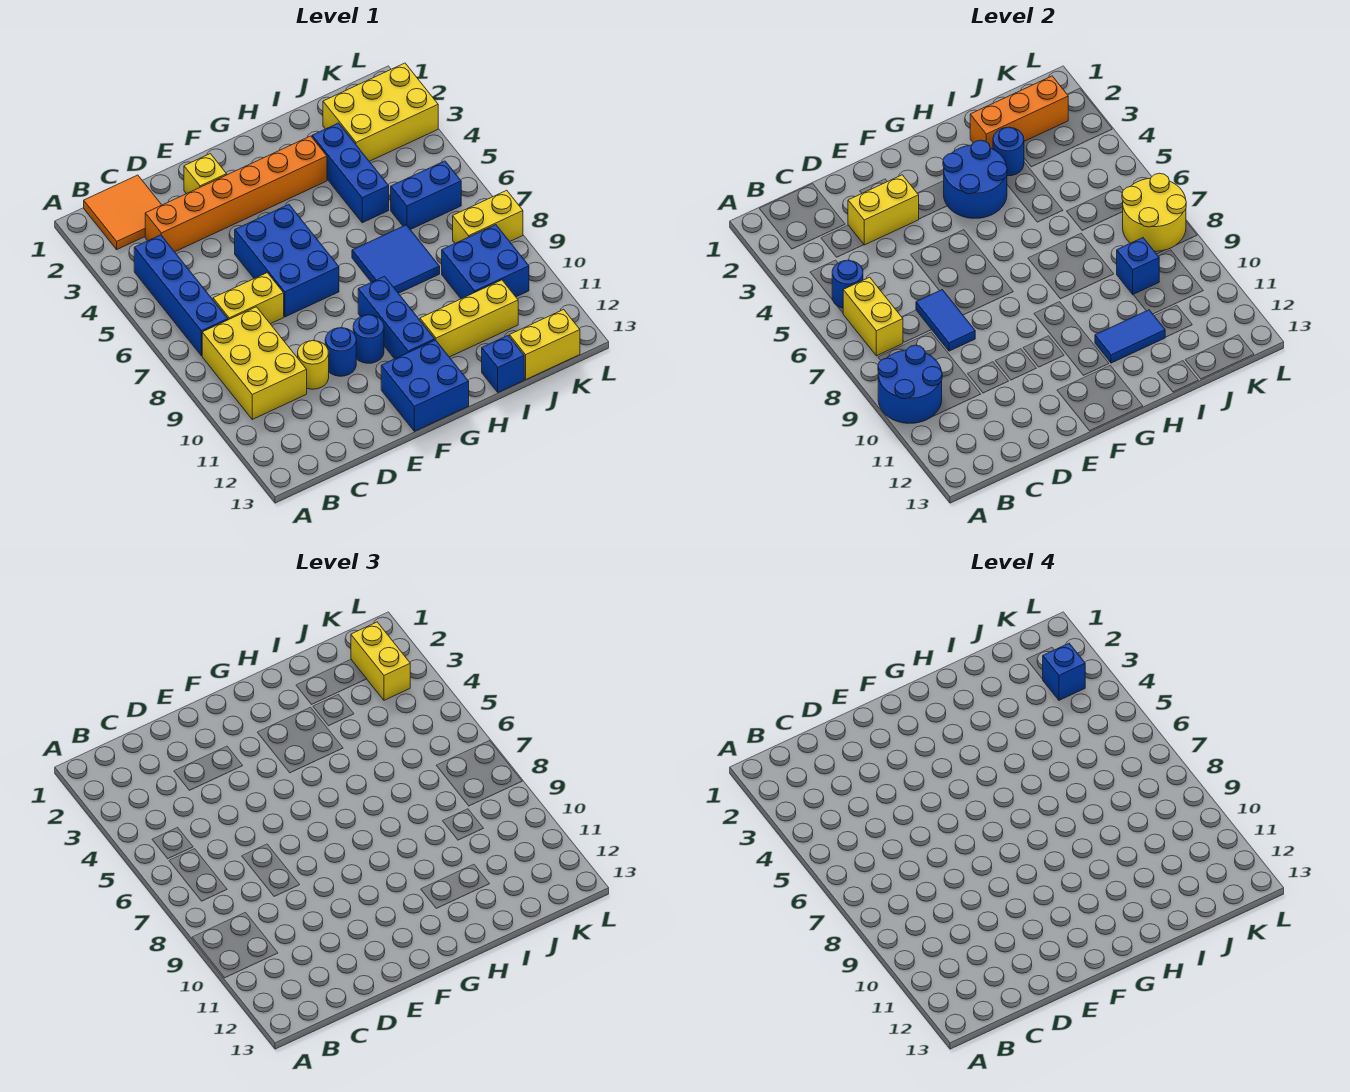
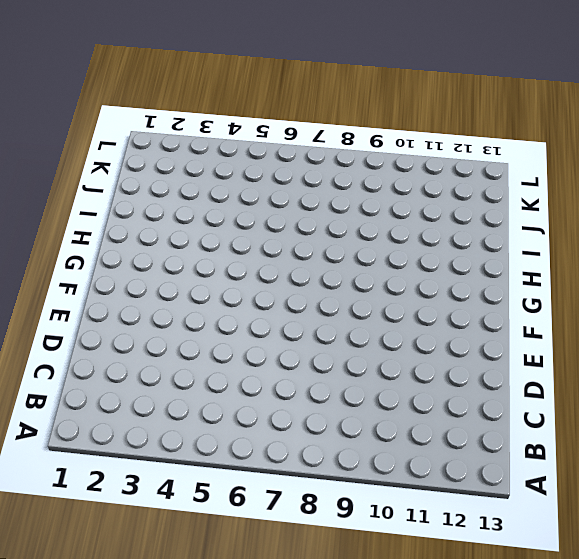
none -> orange 2x2 tile [84,175,161,249]
none -> blue 1x4 brick [134,235,228,356]
none -> yellow 2x3 brick [202,307,307,419]
none -> orange 1x6 brick [145,136,327,252]

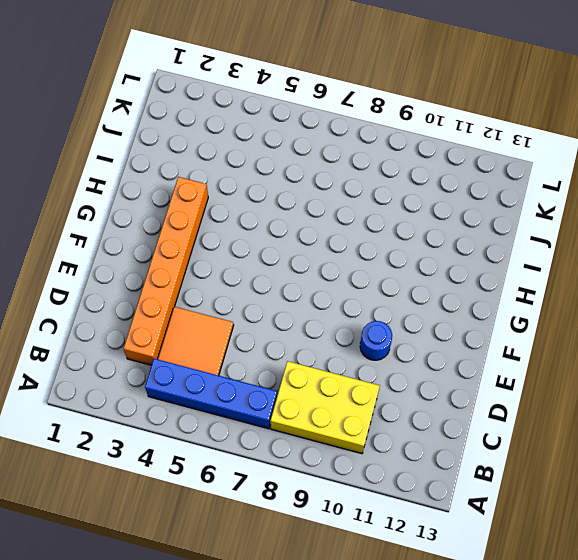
orange 2x2 tile [158,307,234,376] -> orange 2x2 tile moved to [84,175,161,249]
none -> yellow 1x2 brick [213,273,284,324]
none -> yellow 1x1 round brick [298,341,329,389]
none -> yellow 1x1 brick [184,154,227,194]
none -> blue 2x3 brick [235,205,339,317]

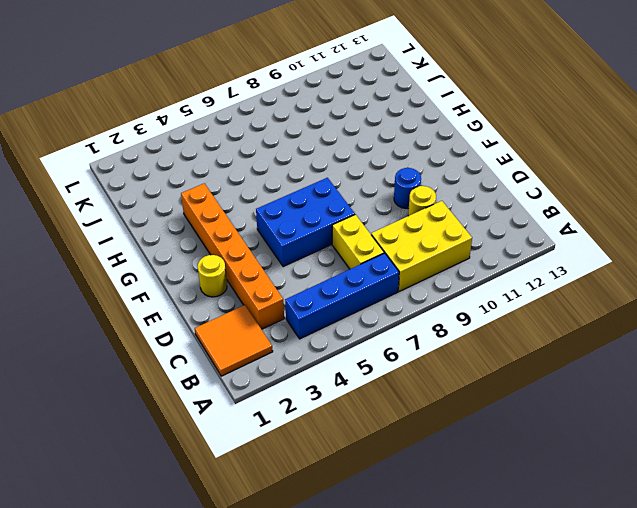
yellow 1x1 round brick [198,255,227,297] -> yellow 1x1 brick [184,154,227,194]
none -> blue 1x1 round brick [353,315,384,363]
none -> blue 2x2 brick [381,340,469,431]
none -> blue 1x3 brick [358,276,435,359]
none -> blue 2x2 tile [352,225,440,293]

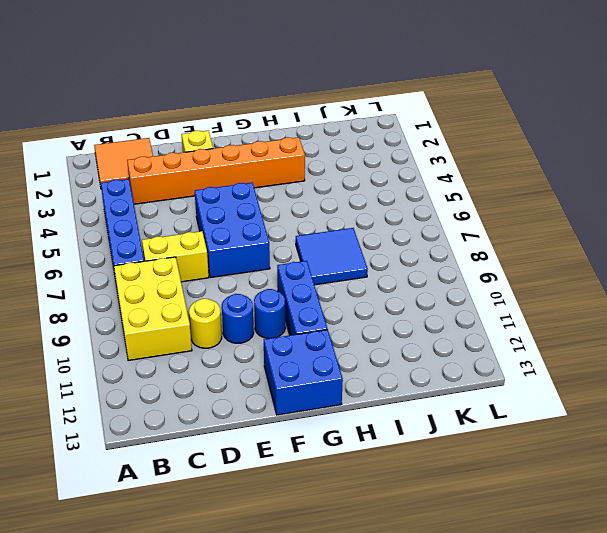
none -> yellow 1x3 brick [420,280,518,357]
none -> blue 1x3 brick [312,123,389,223]
none -> blue 1x1 brick [482,336,524,392]
none -> yellow 2x3 brick [323,63,438,161]

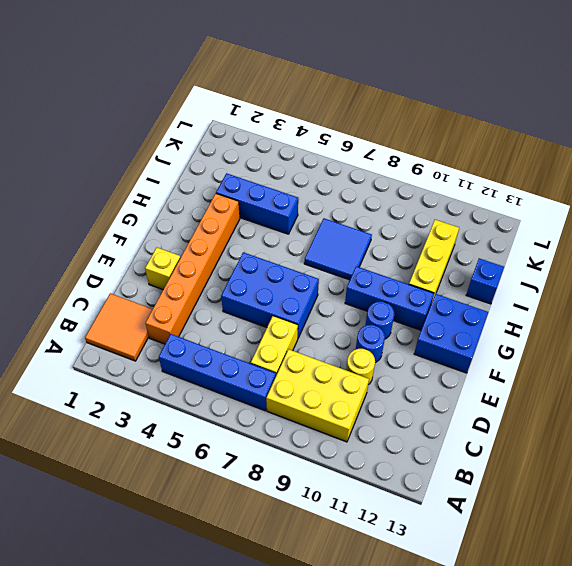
none -> yellow 2x3 brick [323,63,438,161]
none -> blue 1x2 brick [391,161,461,230]
none -> blue 2x2 brick [442,225,529,299]
none -> yellow 1x2 brick [509,309,580,379]

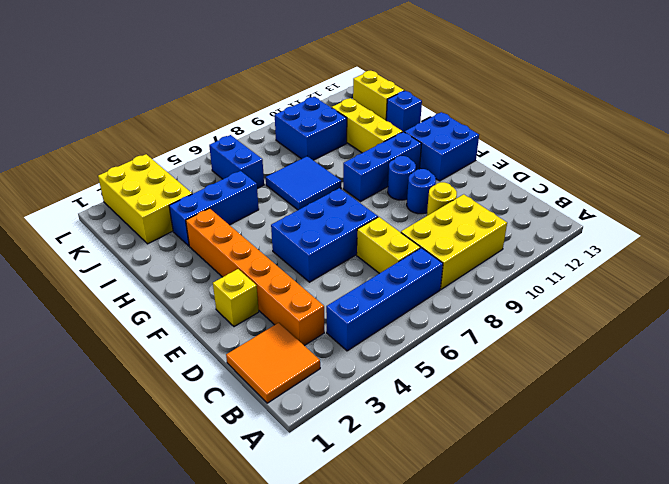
none -> yellow 1x2 brick [453,190,523,243]
none -> blue 2x2 round brick [878,345,942,423]
none -> blue 1x1 round brick [832,260,863,308]
none -> yellow 1x2 brick [843,277,903,356]

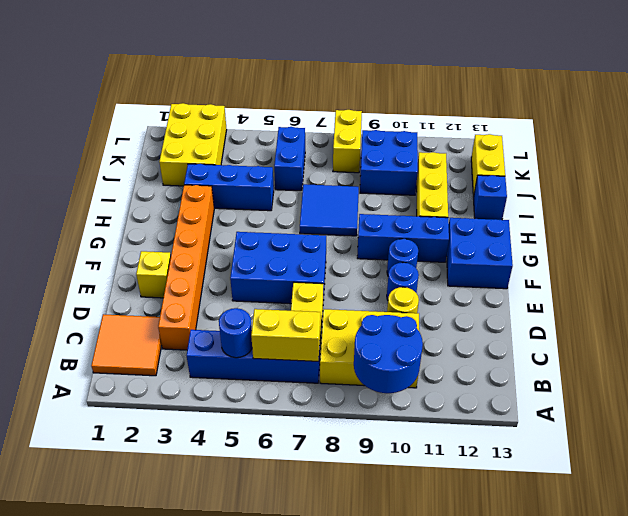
none -> yellow 1x2 brick [848,175,919,245]
none -> blue 1x2 tile [916,290,975,351]
none -> blue 2x2 round brick [943,140,1007,218]
none -> blue 1x2 tile [1095,310,1165,363]

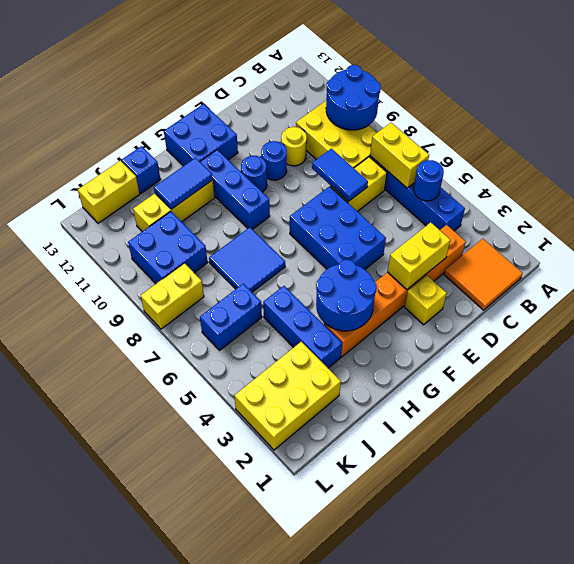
none -> orange 1x3 brick [970,76,1068,149]
none -> blue 1x1 round brick [993,127,1024,176]
none -> blue 1x1 brick [1117,238,1159,295]
none -> yellow 2x2 round brick [1122,173,1186,251]

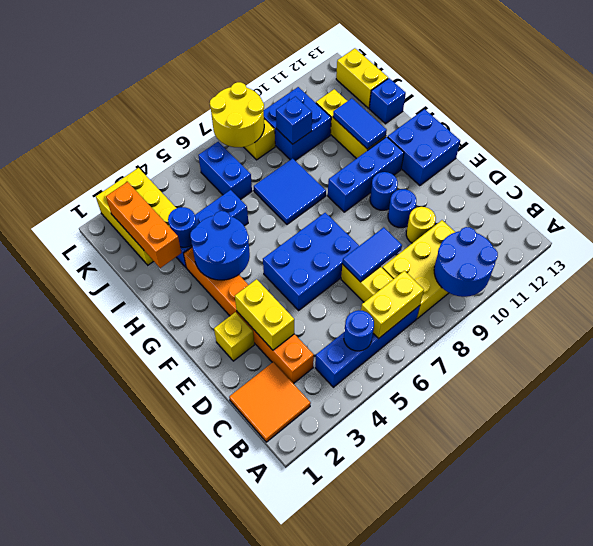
none -> yellow 1x2 brick [351,622,410,700]
none -> blue 1x1 brick [1043,643,1085,700]

